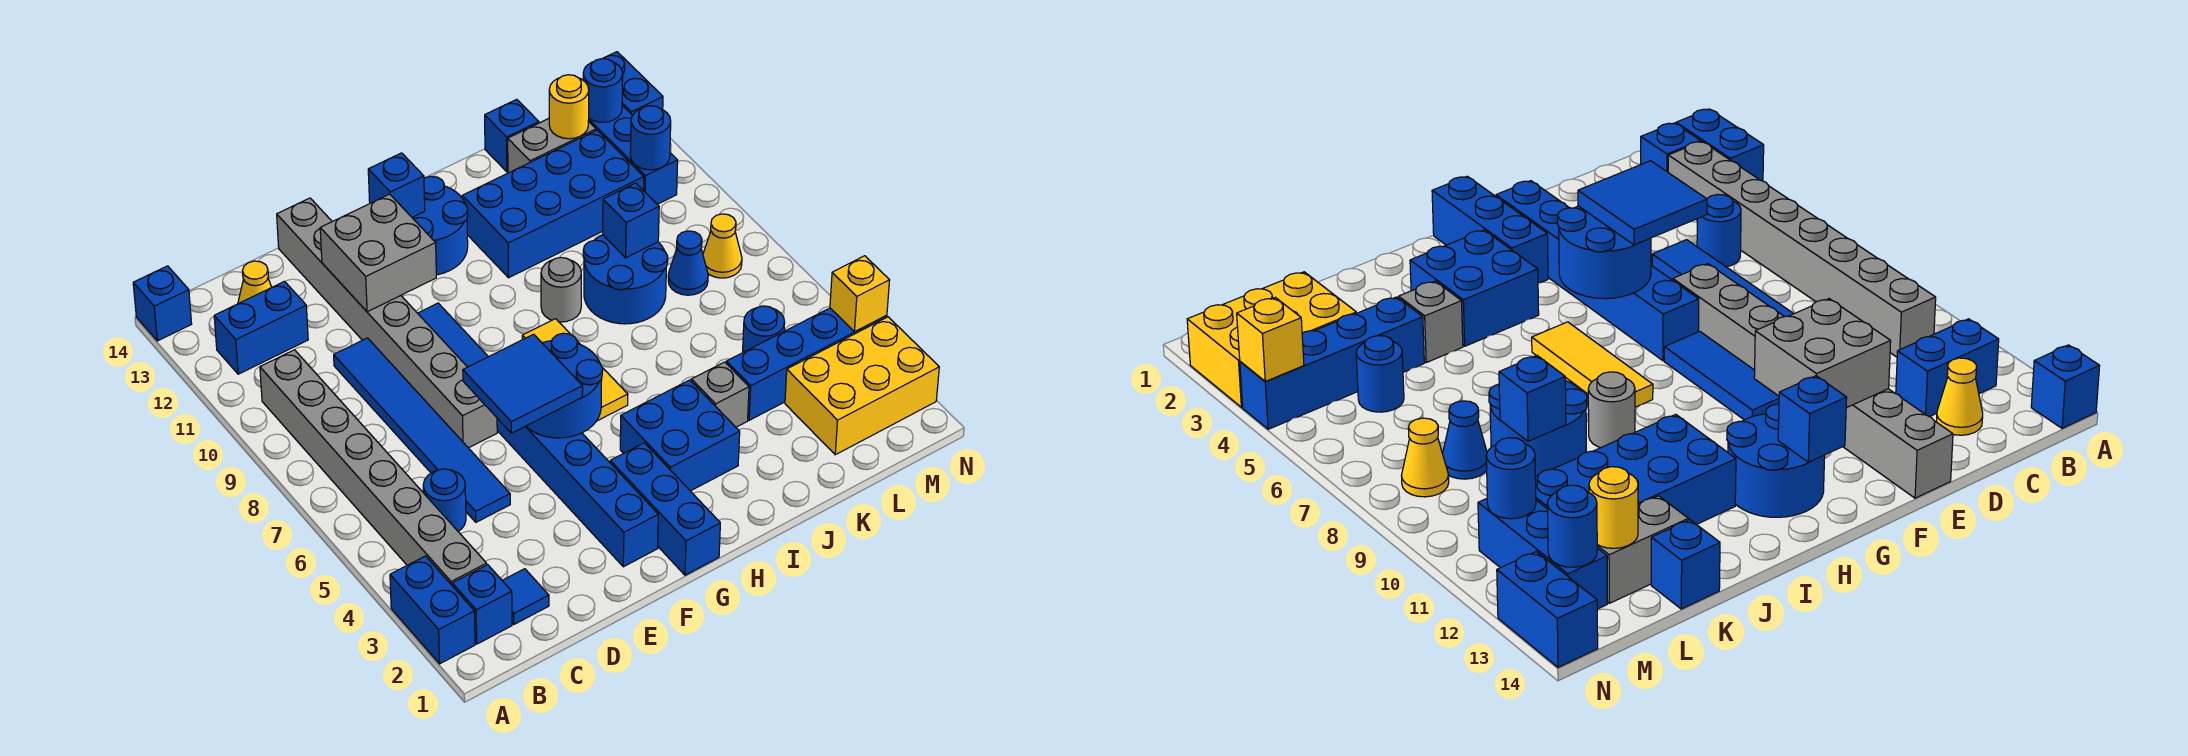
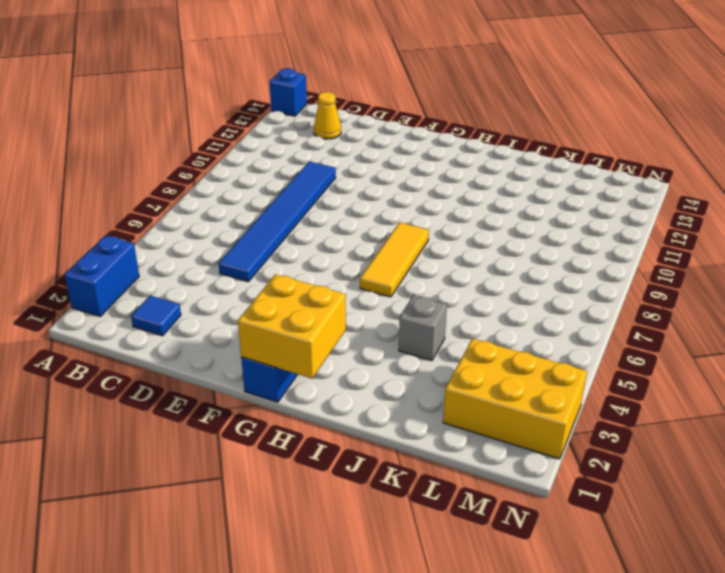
yellow 2x2 brick [238,274,346,378] -> none
none -> blue 1x1 brick [452,565,512,644]
none -> grey 1x8 brick [260,350,487,585]
none -> blue 1x2 brick [214,281,308,374]
none -> blue 1x1 round brick [423,469,466,531]

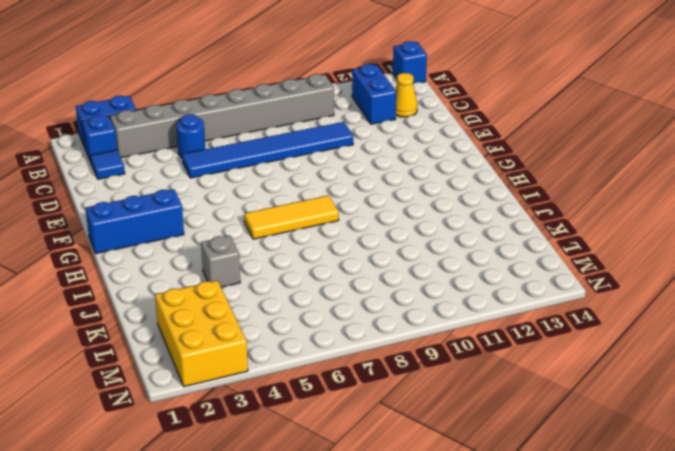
none -> grey 1x8 brick [277,198,497,448]
none -> blue 1x6 brick [497,418,658,567]
none -> blue 1x3 tile [418,303,488,367]
none -> blue 2x2 round brick [412,176,468,275]

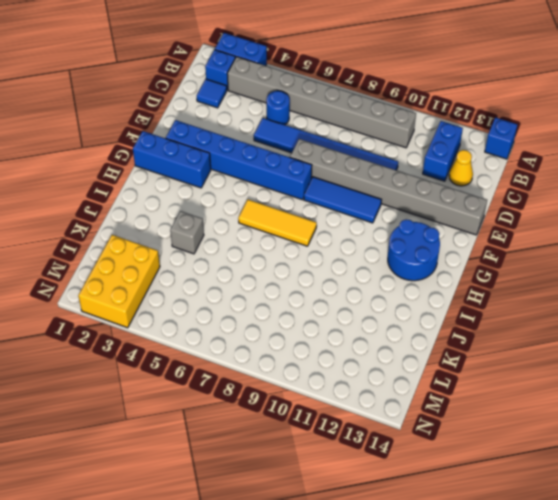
none -> blue 2x2 brick [620,380,740,491]
none -> grey 1x1 round brick [541,257,581,322]
none -> blue 2x4 brick [462,130,644,278]
none -> blue 2x2 round brick [583,235,668,324]

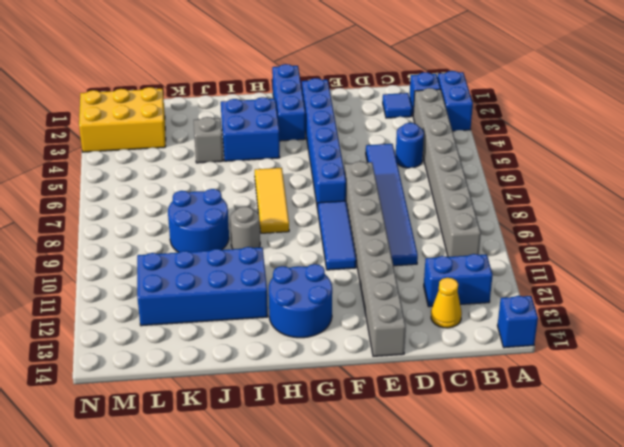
none -> blue 1x4 brick [726,308,887,420]
none -> grey 1x2 brick [508,119,596,173]
none -> blue 1x1 brick [485,99,539,172]
none -> blue 1x1 round brick [743,306,785,352]

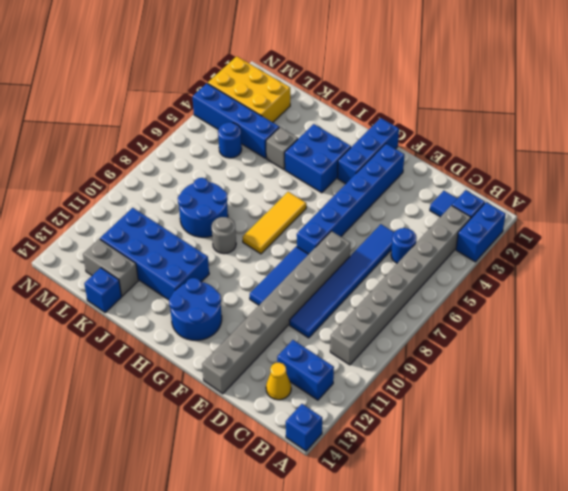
none -> blue 1x1 cone [668,231,708,295]
none -> yellow 1x1 cone [703,214,742,278]
none -> blue 1x3 brick [588,106,678,204]
none -> blue 1x2 brick [603,52,663,115]

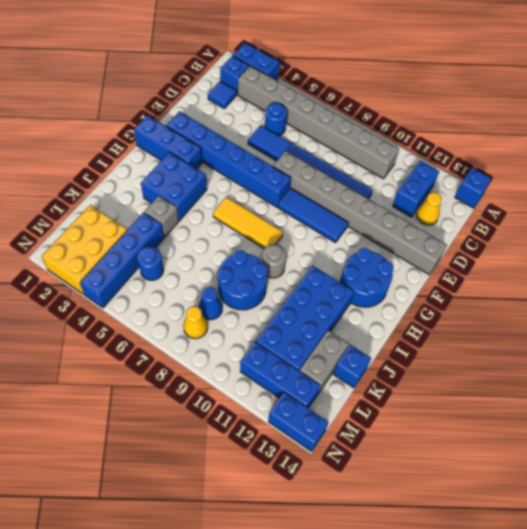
none -> grey 2x2 brick [320,194,436,312]
none -> blue 2x2 round brick [526,333,603,438]
none -> blue 1x1 brick [368,153,425,217]
none -> blue 1x1 brick [603,183,659,258]

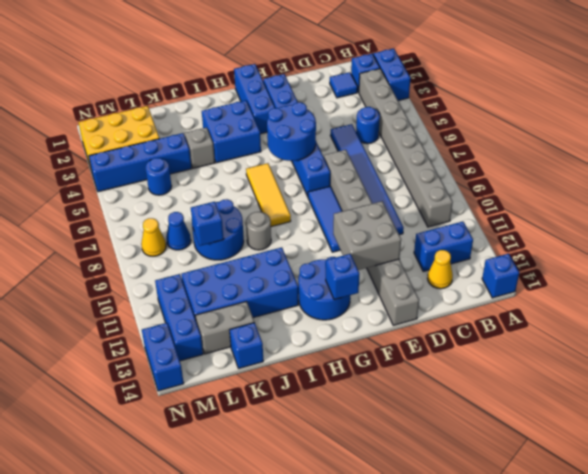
none -> yellow 1x1 round brick [549,75,589,139]
none -> blue 1x1 round brick [630,106,671,170]
none -> blue 1x1 round brick [583,59,623,122]
none -> yellow 1x1 brick [830,256,890,332]

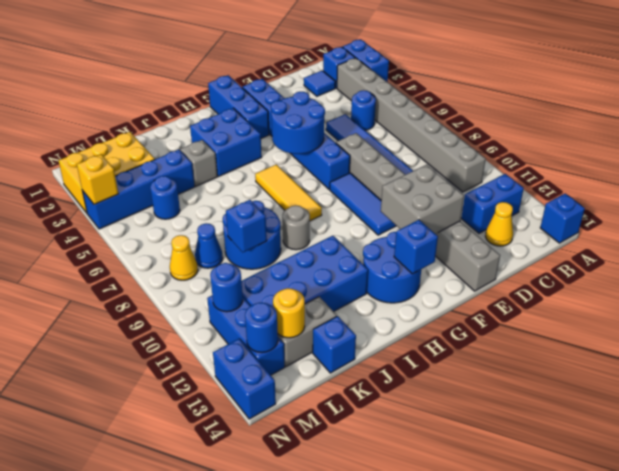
none -> blue 2x2 tile [463,334,583,433]

